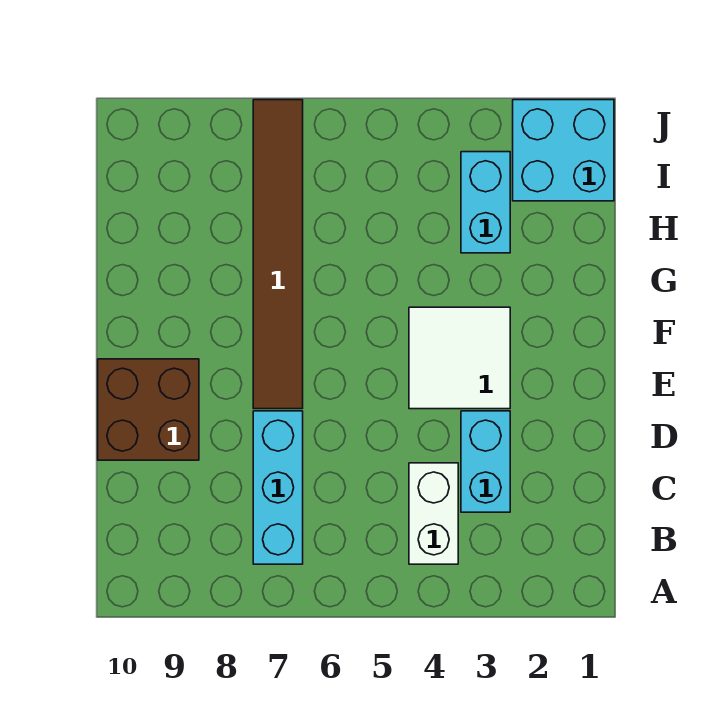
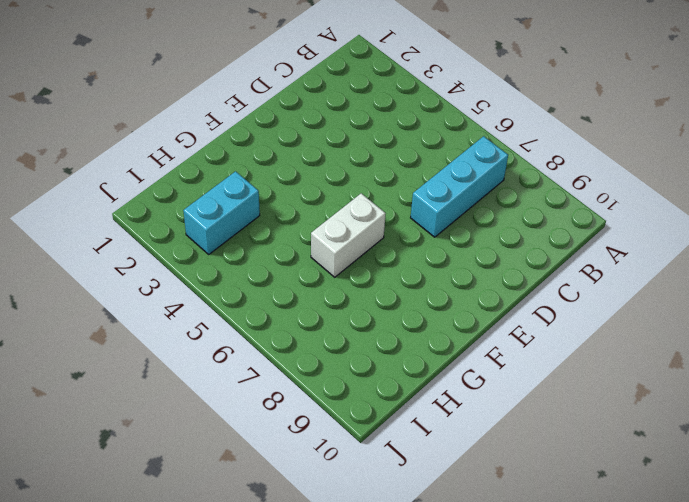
white 1x2 brick [311,193,386,277] -> white 1x2 brick moved to [409,463,458,564]
none -> cyan 1x2 brick [461,411,510,512]
none -> brown 2x2 brick [98,359,199,460]

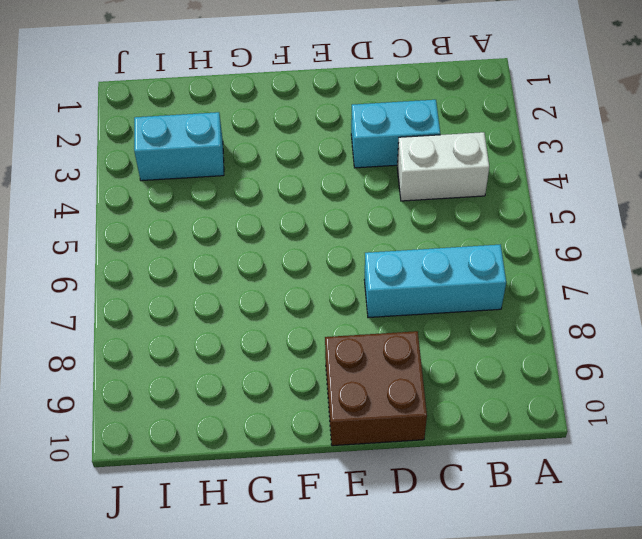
none -> white 2x2 tile [409,307,510,409]
none -> brown 1x6 tile [253,100,303,409]

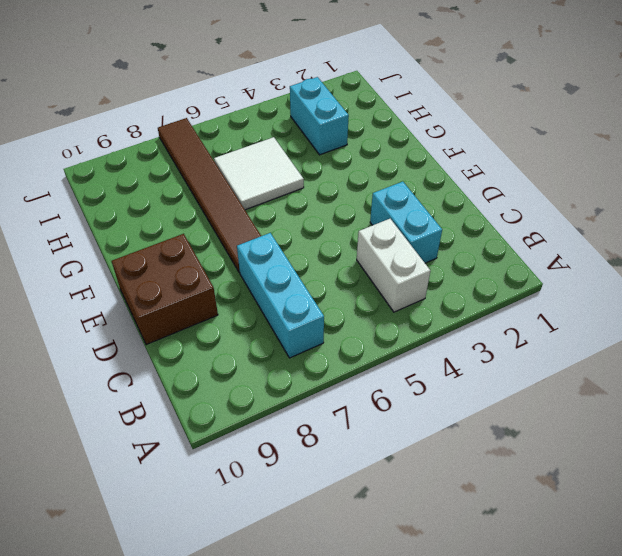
white 2x2 tile [214,137,304,210] -> white 2x2 tile moved to [409,307,510,409]
none -> cyan 2x2 brick [513,100,614,201]

